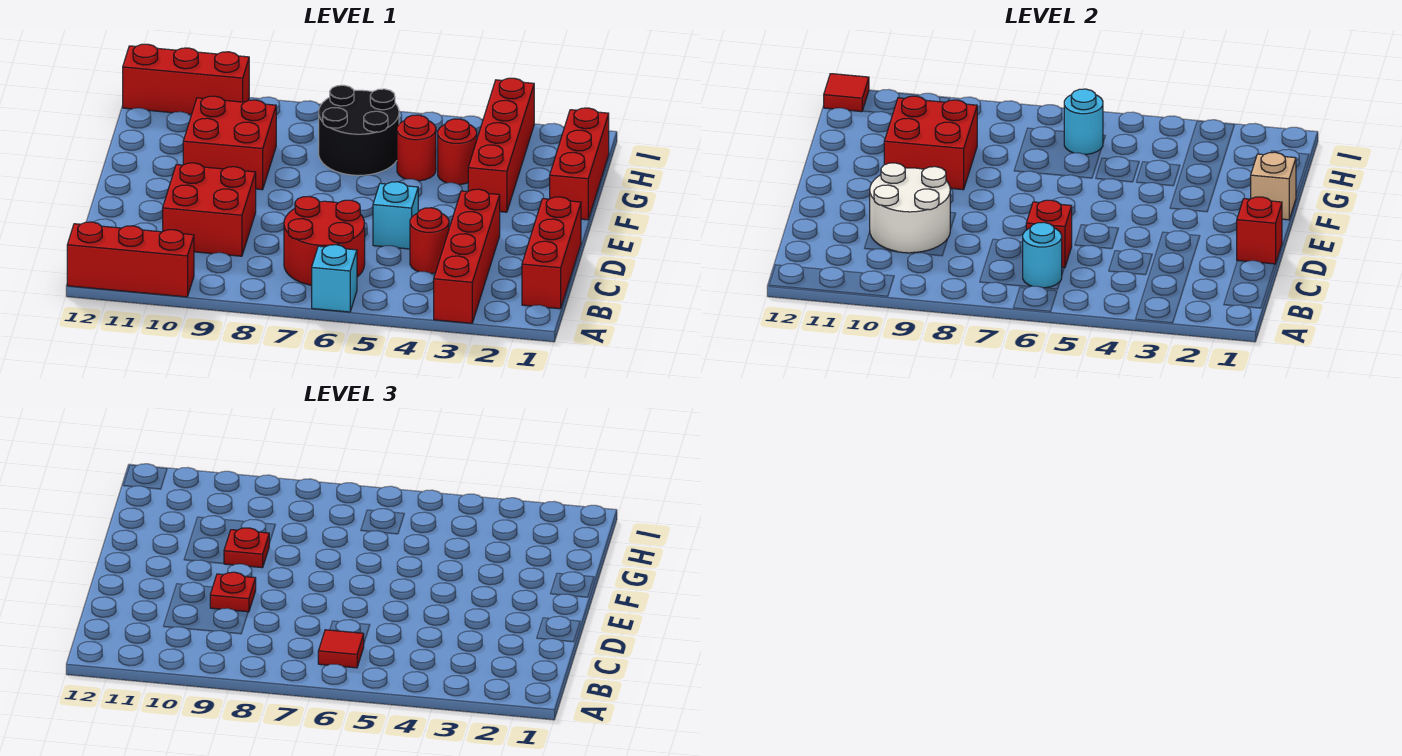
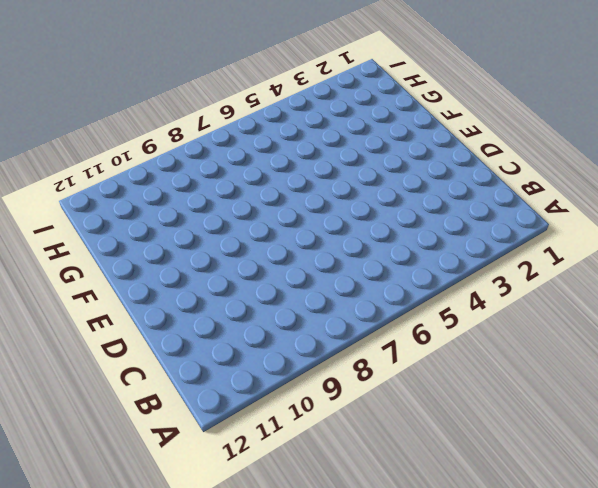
none -> red 1x4 brick [434,189,500,323]
none -> cyan 1x1 brick [312,245,357,312]
none -> red 1x3 brick [67,222,194,297]

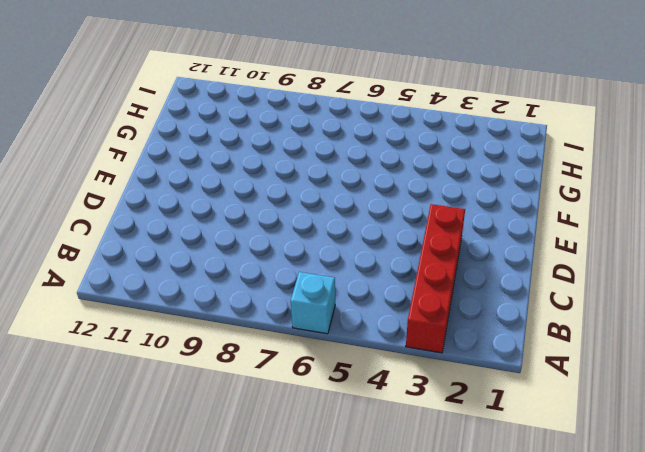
none -> red 1x3 brick [67,222,194,297]
none -> red 1x3 brick [522,197,581,309]
none -> red 2x2 round brick [284,196,365,285]

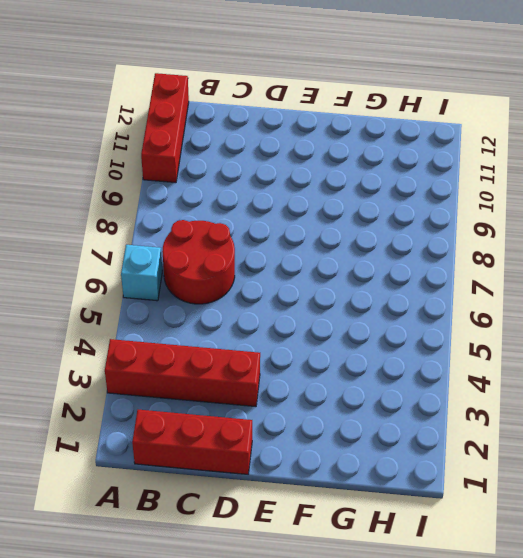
none -> red 1x1 round brick [410,208,449,273]
none -> red 2x2 brick [163,163,256,256]
none -> cyan 1x1 brick [373,182,418,249]

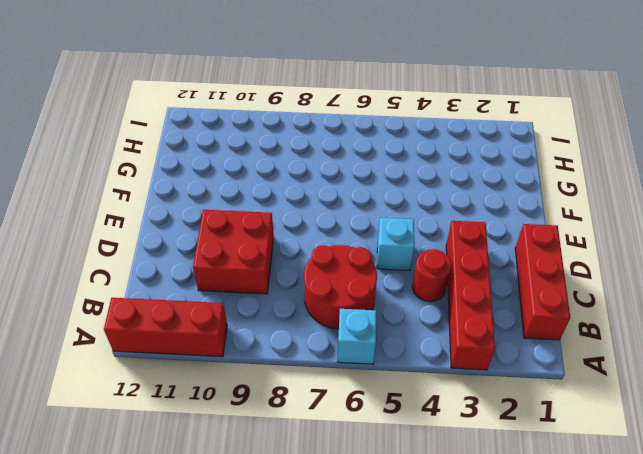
none -> red 1x3 brick [550,108,609,220]
none -> red 1x4 brick [468,78,534,212]
none -> red 2x2 brick [183,96,276,190]

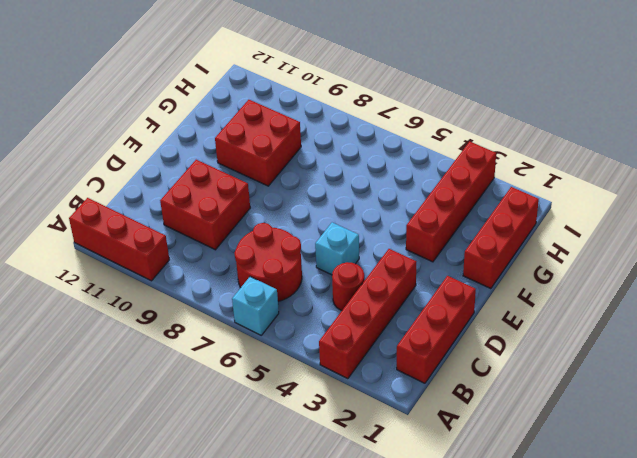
none -> red 1x1 round brick [438,119,477,185]
none -> red 1x1 round brick [397,115,436,181]
none -> black 2x2 round brick [319,85,399,175]

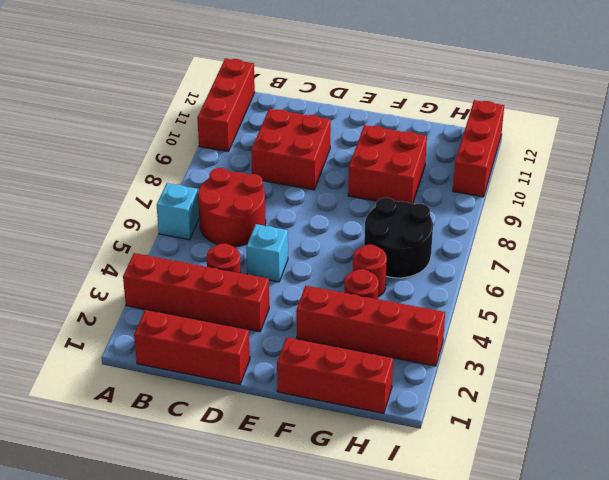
none -> cyan 1x1 round brick [1023,222,1062,288]
none -> red 1x1 brick [1026,200,1072,268]
none -> white 2x2 round brick [870,163,950,253]

